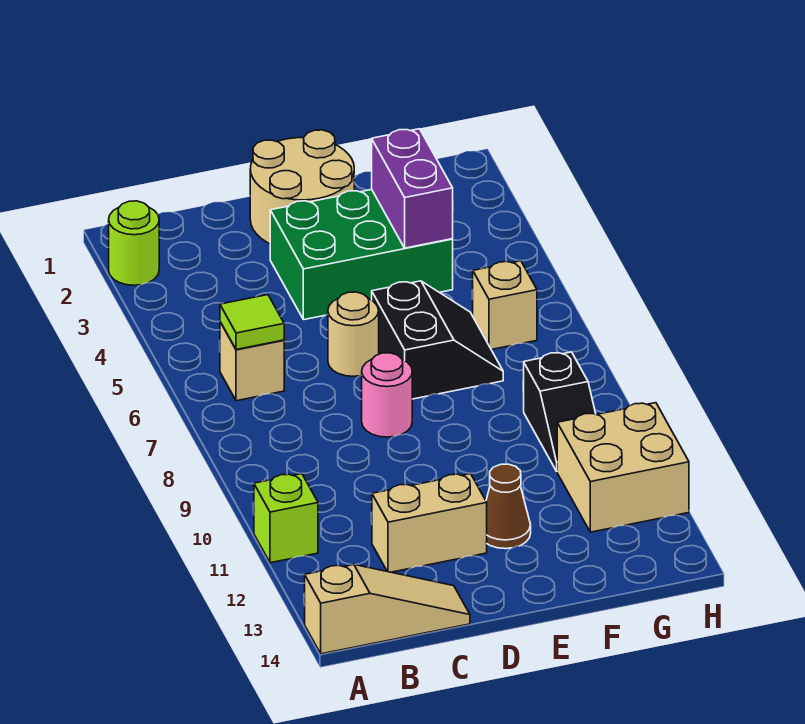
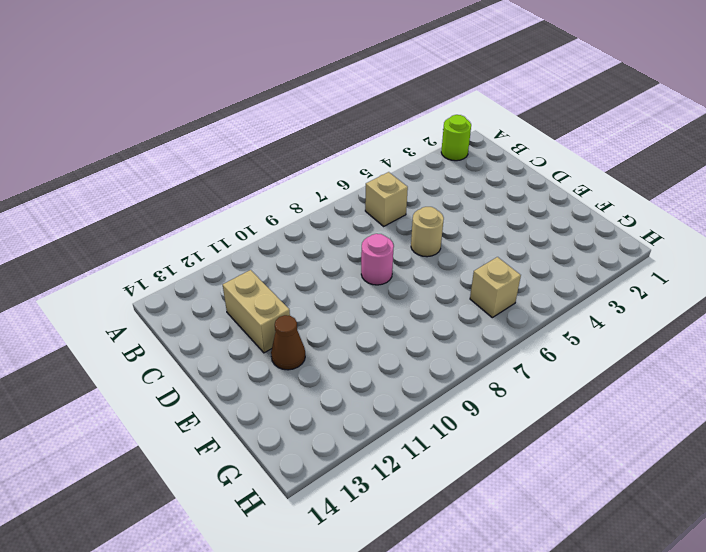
none -> lime 1x1 brick [254,474,318,563]
none -> tan 1x3 slope [305,565,470,654]
none -> tan 2x2 round brick [250,130,354,244]

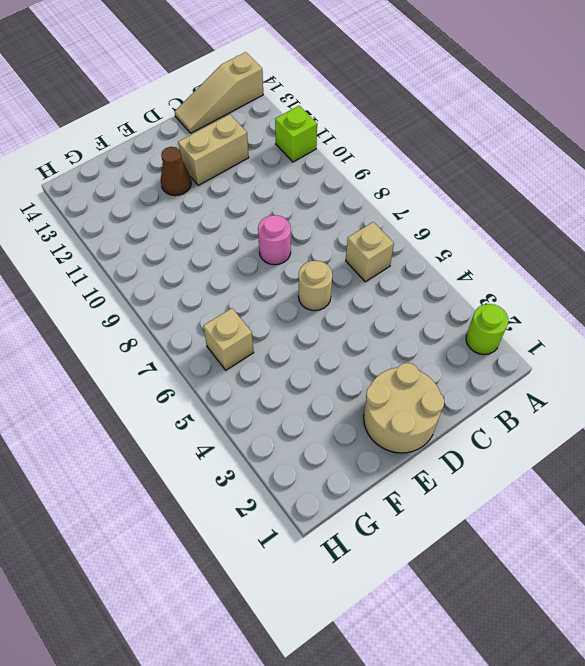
none -> green 2x3 brick [270,190,453,320]
none -> black 2x2 slope [372,281,503,399]
none -> black 1x2 slope [524,352,596,471]

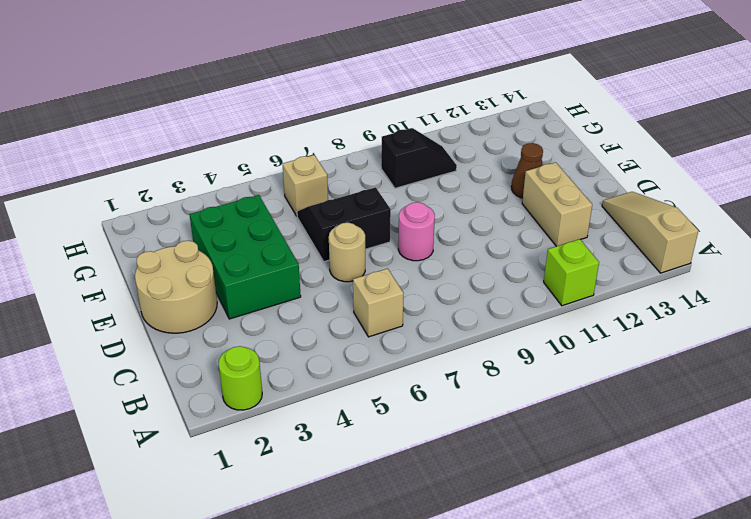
none -> tan 2x2 brick [557,403,689,532]
none -> lime 1x1 tile [220,295,284,350]
none -> purple 1x2 brick [372,129,453,248]

